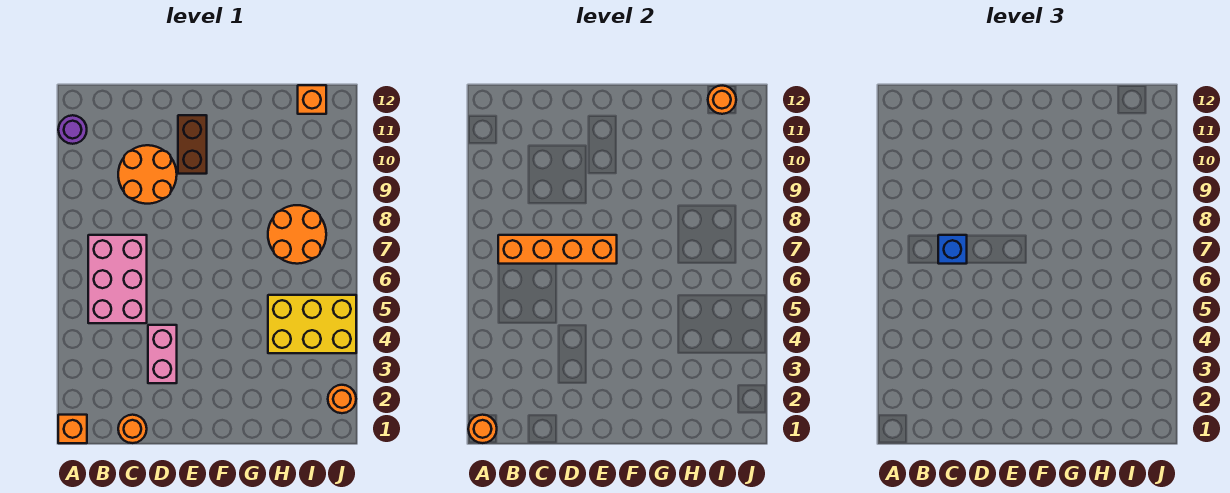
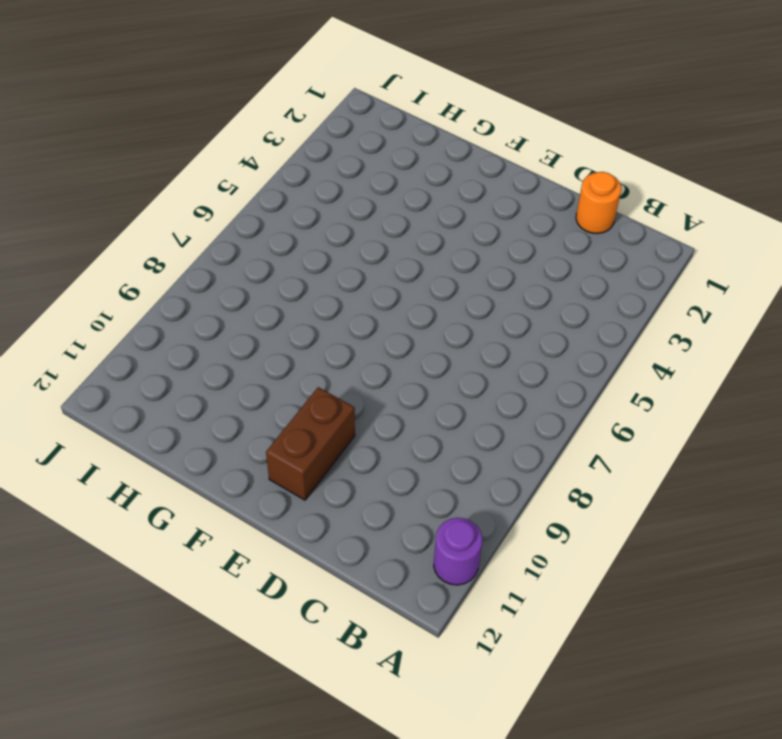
none -> orange 1x1 brick [58,415,87,443]
none -> pink 2x3 brick [88,235,147,323]
none -> orange 2x2 round brick [118,145,177,204]

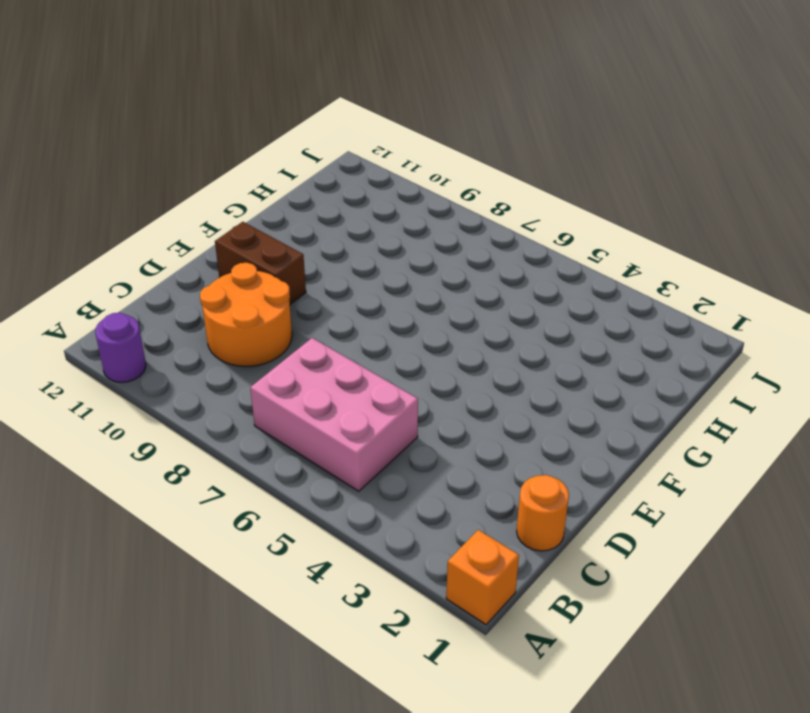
none -> pink 1x2 brick [148,325,177,383]
none -> yellow 2x3 brick [268,295,356,353]
none -> orange 2x2 round brick [268,205,326,264]

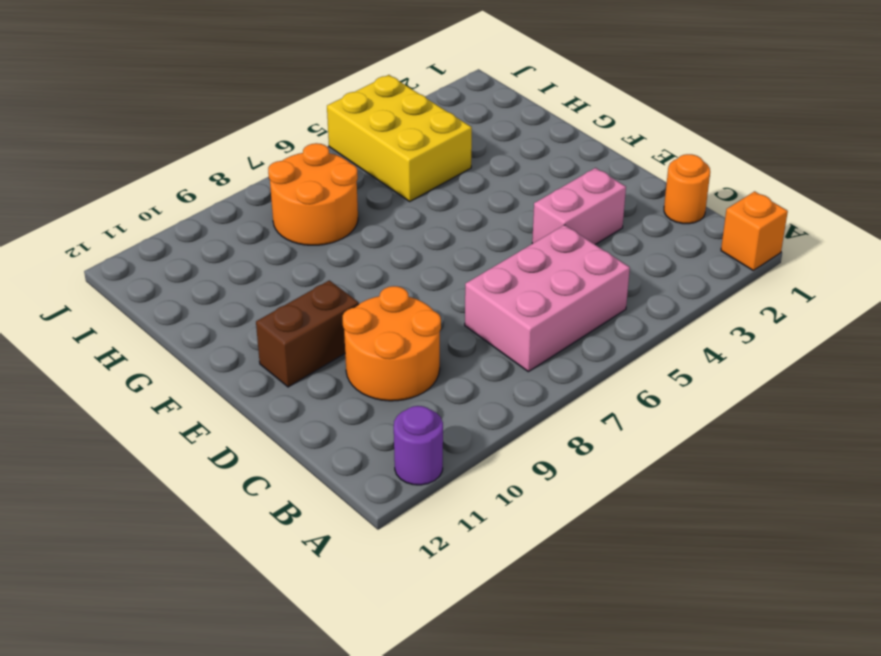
none -> orange 1x1 brick [298,85,326,114]
none -> orange 1x1 round brick [328,385,356,413]
none -> orange 1x1 round brick [468,415,497,443]

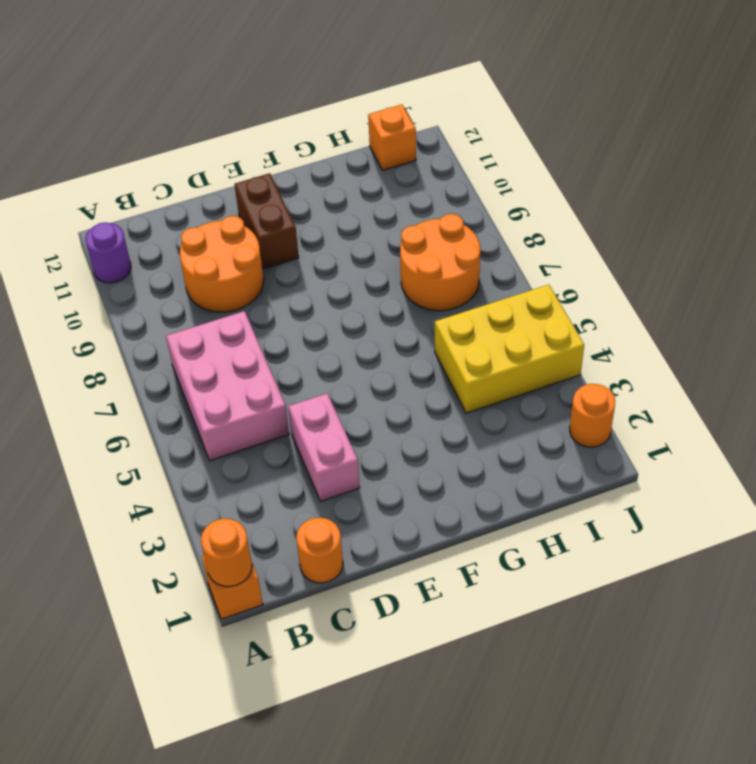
none -> orange 1x4 brick [498,235,617,264]
none -> orange 1x1 round brick [708,86,736,114]
none -> blue 1x1 brick [938,235,967,264]

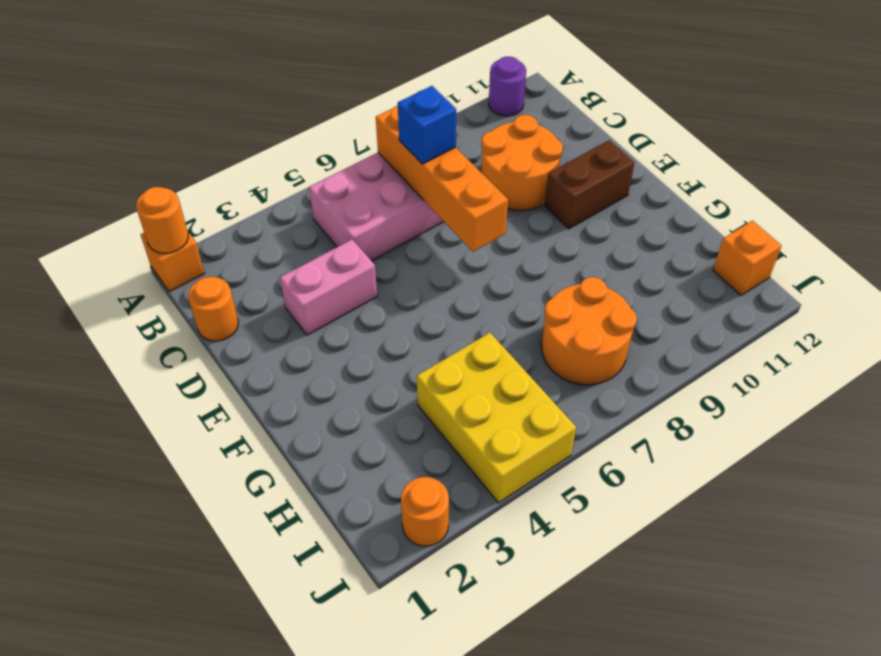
none -> orange 1x1 round brick [708,86,736,114]

